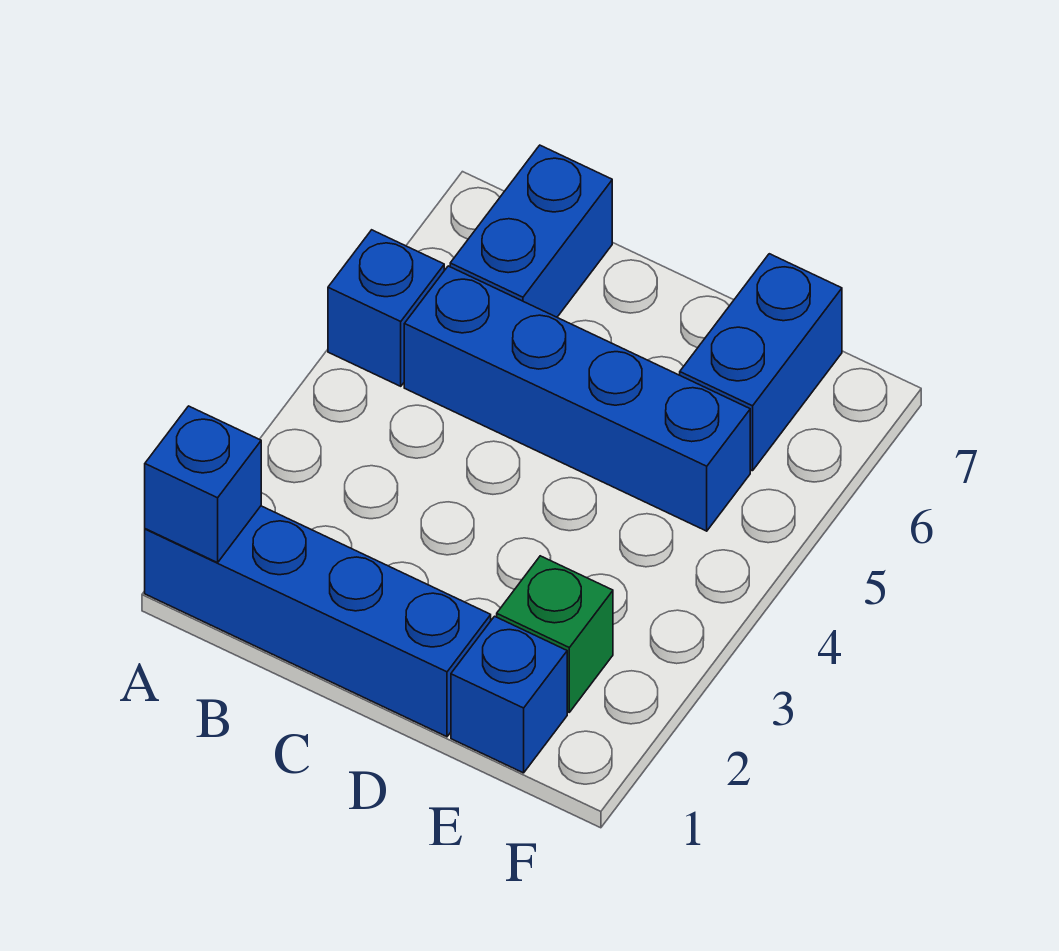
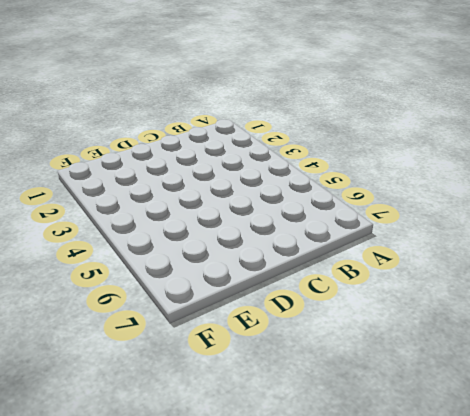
none -> blue 1x4 brick [145,506,491,737]
none -> blue 1x1 brick [328,230,444,386]

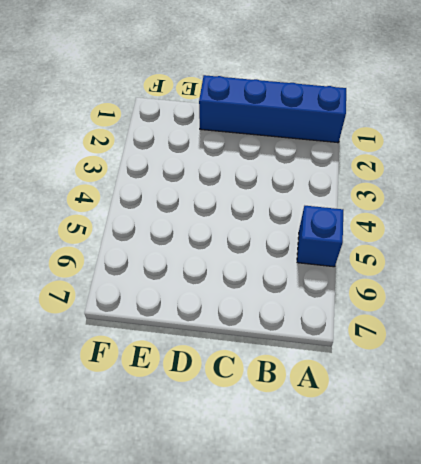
none -> blue 1x4 brick [404,266,750,531]
none -> blue 1x2 brick [450,145,612,317]

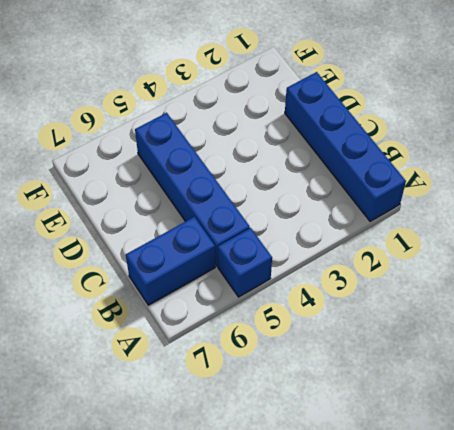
none -> blue 1x1 brick [451,616,567,773]
none -> green 1x1 brick [497,556,613,712]

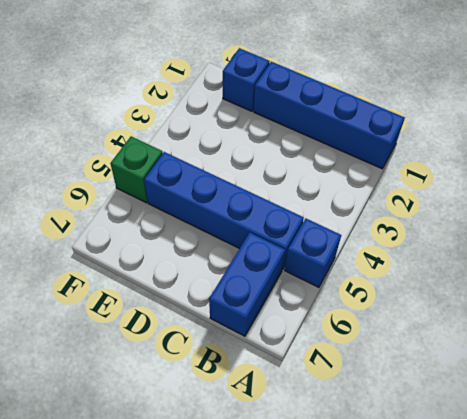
green 1x1 brick [111,136,163,203] -> green 1x1 brick moved to [497,556,613,712]
none -> blue 1x2 brick [680,254,842,471]
none -> blue 1x1 brick [145,406,261,563]

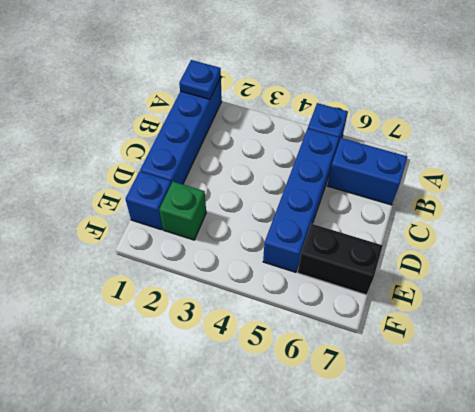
blue 1x1 plate [179,60,221,99] -> blue 1x1 brick [145,406,261,563]
black 1x2 brick [298,224,383,295] -> blue 1x2 brick [680,254,842,471]

